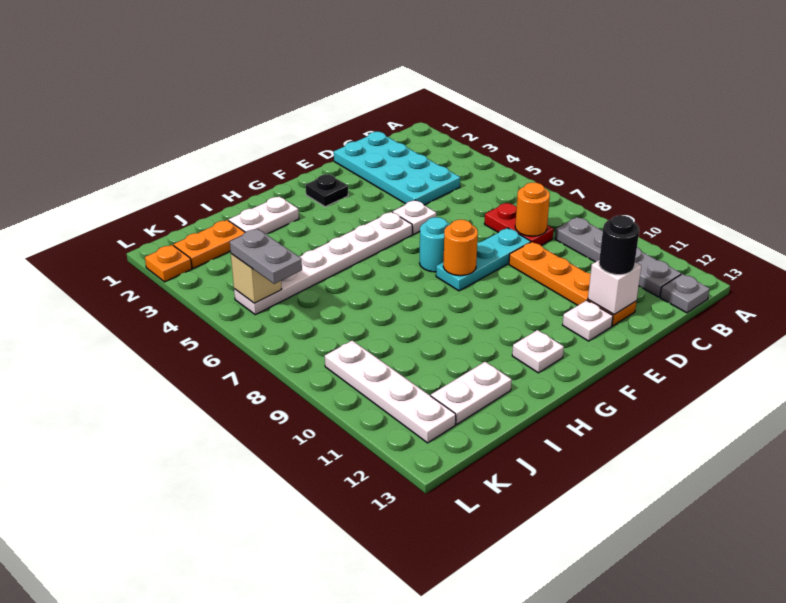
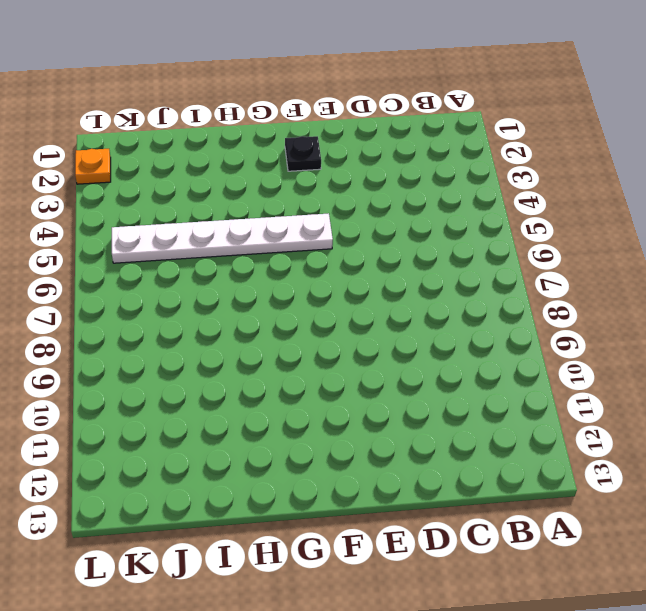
none -> grey 1x4 plate [555,217,681,297]
none -> grey 1x1 plate [660,274,710,313]
none -> cyan 2x4 plate [334,132,460,205]

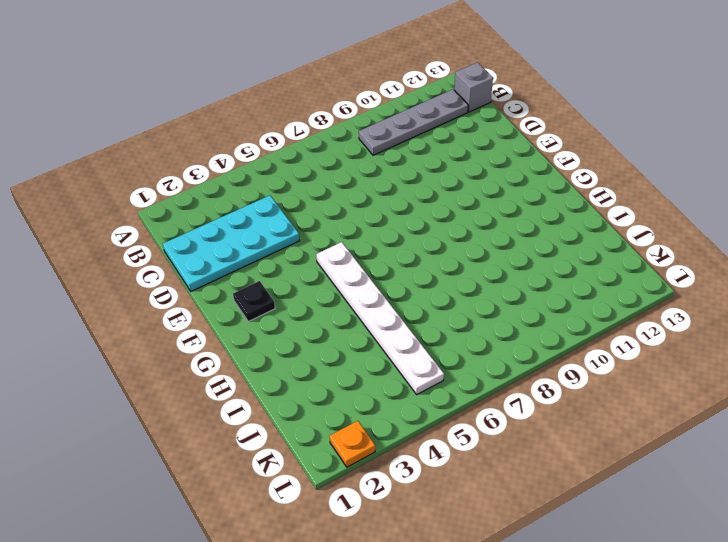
grey 1x1 brick [454,62,493,112] -> grey 1x1 plate [660,274,710,313]
none -> red 1x2 plate [484,203,553,245]
none -> cyan 1x3 plate [436,228,531,291]
none -> orange 1x4 plate [509,242,636,326]

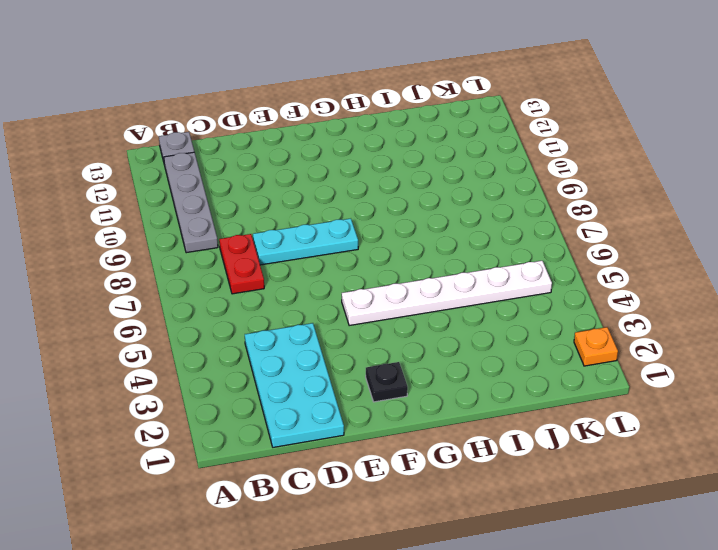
none -> orange 1x4 plate [509,242,636,326]
none -> white 1x1 plate [392,200,436,234]
none -> white 1x1 plate [563,300,613,341]

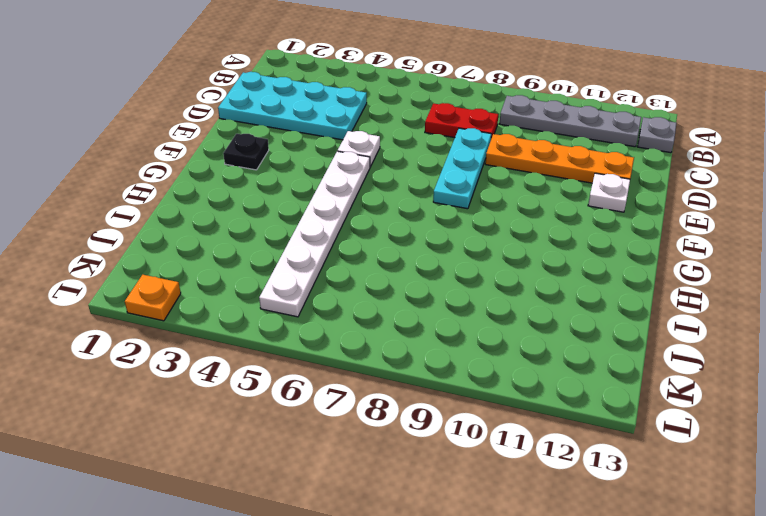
none -> cyan 1x1 round brick [420,217,450,272]
none -> white 1x1 plate [512,330,564,373]
none -> white 1x2 plate [228,196,299,234]

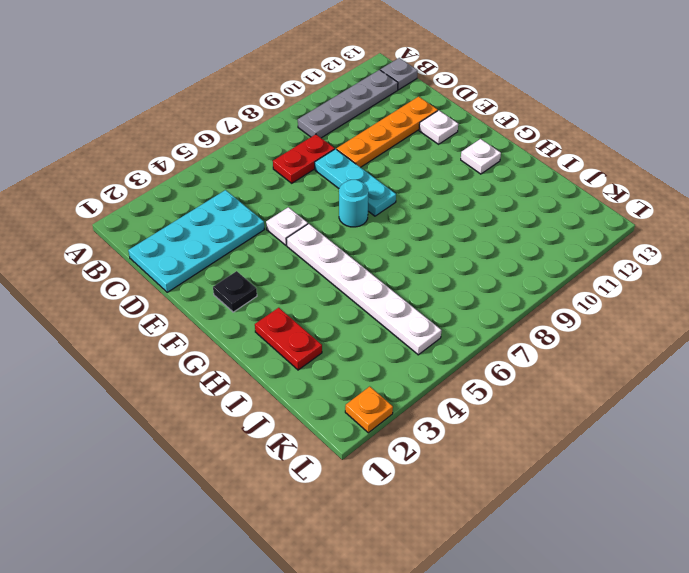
red 1x2 plate [255,308,322,370] -> white 1x2 plate [228,196,299,234]
none -> white 1x2 plate [431,362,512,424]
none -> orange 1x2 plate [173,220,245,268]
none -> white 1x4 plate [325,340,456,443]

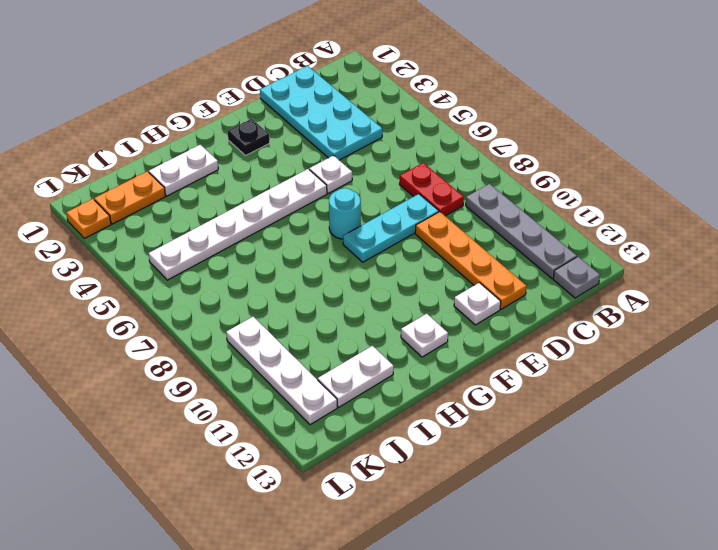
none -> orange 1x1 round brick [515,183,550,236]
none -> white 1x1 brick [588,260,641,314]
none -> orange 1x1 round brick [443,220,478,276]

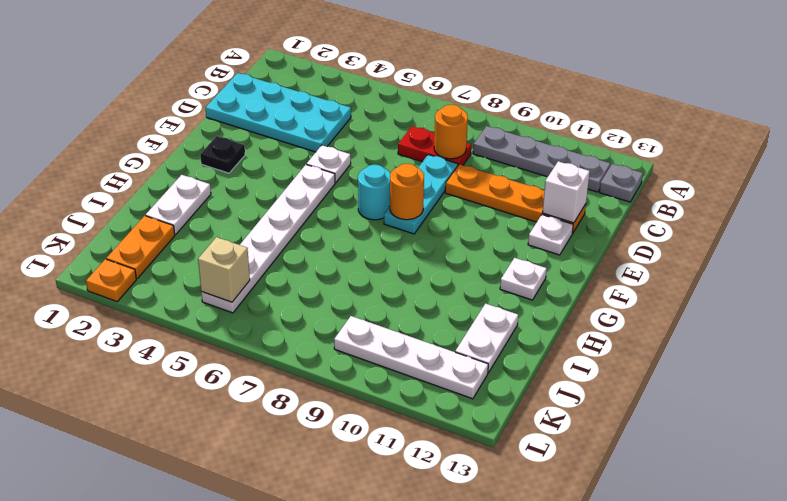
none -> black 1x1 round brick [599,215,639,275]
none -> grey 1x2 plate [230,229,302,284]

